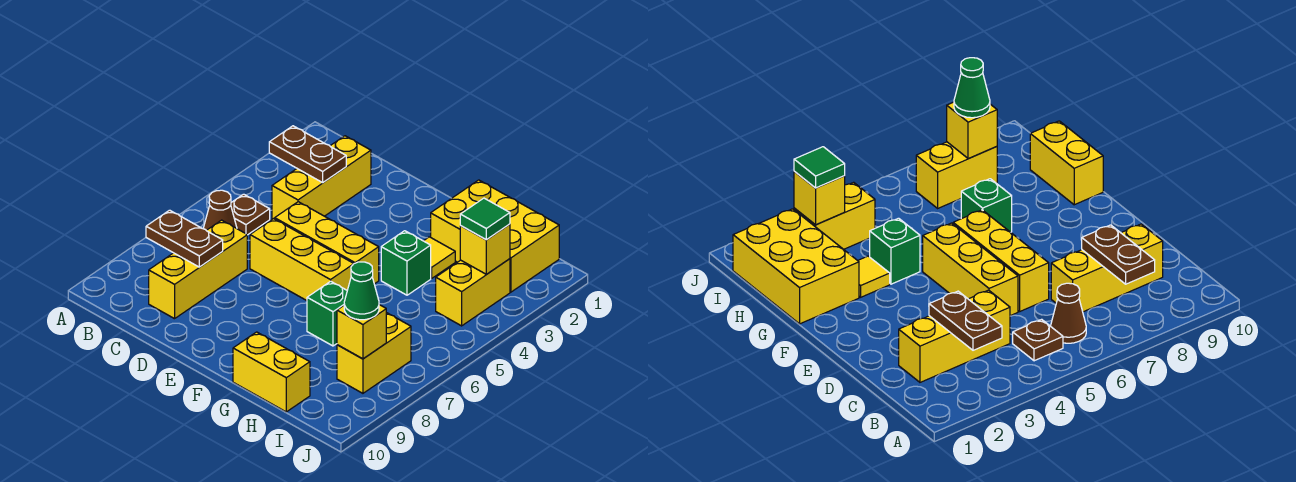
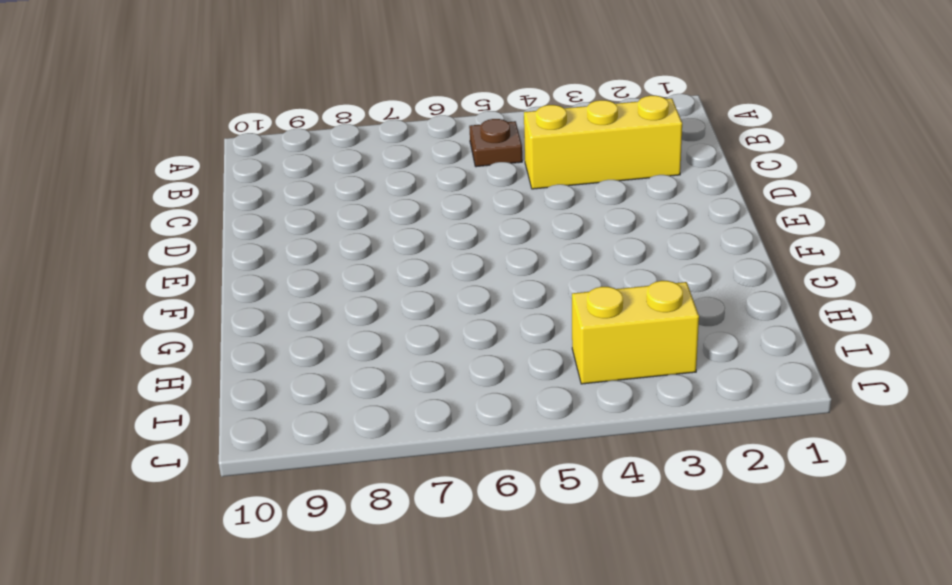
none -> brown 1x1 cone [203,190,237,230]
none -> yellow 1x3 brick [149,220,247,319]
none -> yellow 1x3 brick [275,202,379,284]

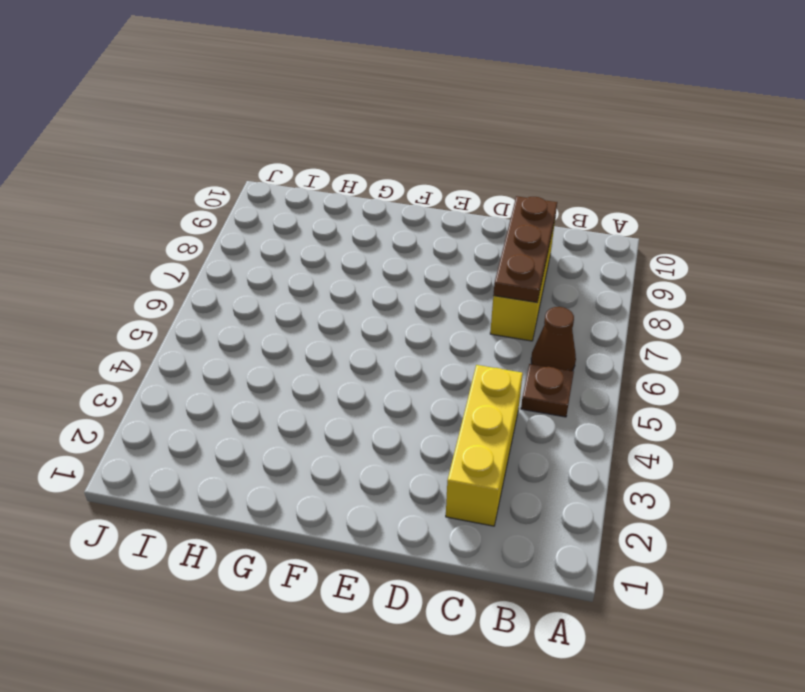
brown 1x3 plate [493,196,557,302] -> brown 1x2 plate [146,210,223,267]
none -> yellow 1x3 brick [275,202,379,284]
none -> yellow 1x3 brick [250,219,354,301]
none -> yellow 2x3 brick [431,180,559,292]

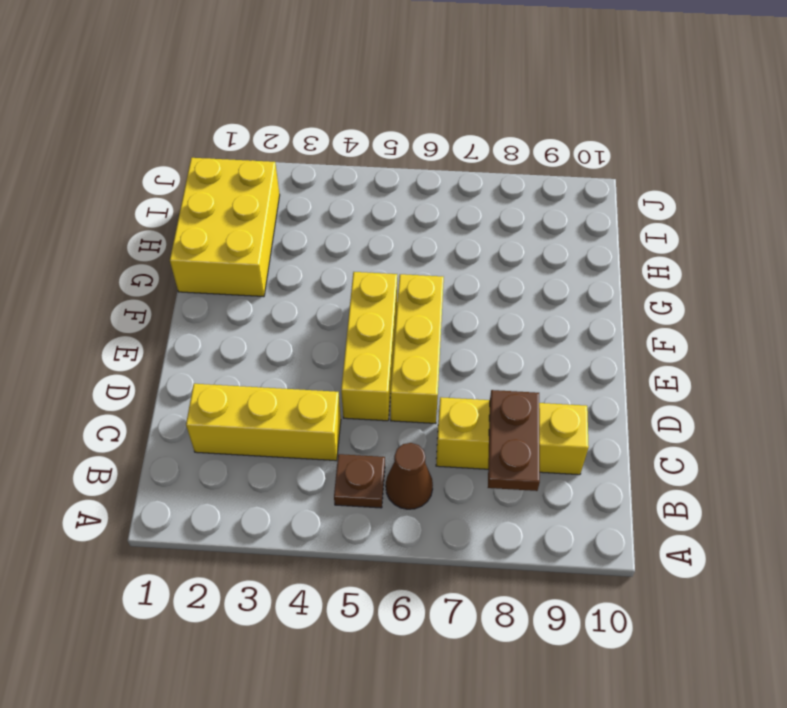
none -> yellow 1x1 tile [424,237,455,278]
none -> green 1x1 brick [381,231,431,295]
none -> green 1x1 brick [307,281,347,346]

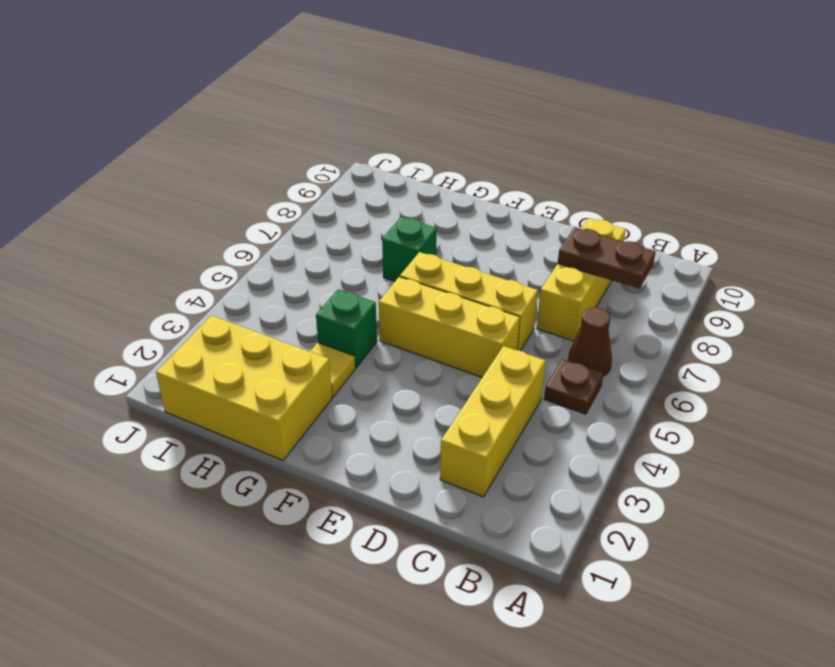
none -> yellow 1x2 brick [233,332,310,412]
none -> yellow 1x2 brick [436,259,510,326]
none -> yellow 1x2 brick [337,313,411,393]

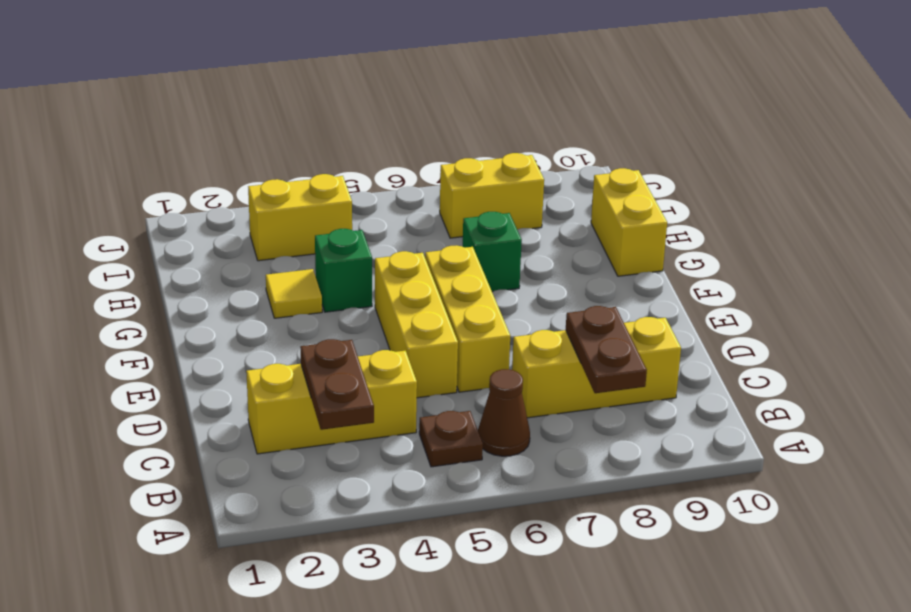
none -> yellow 2x3 brick [431,180,559,292]
none -> yellow 1x1 brick [460,224,510,274]
none -> yellow 1x1 brick [337,305,386,359]

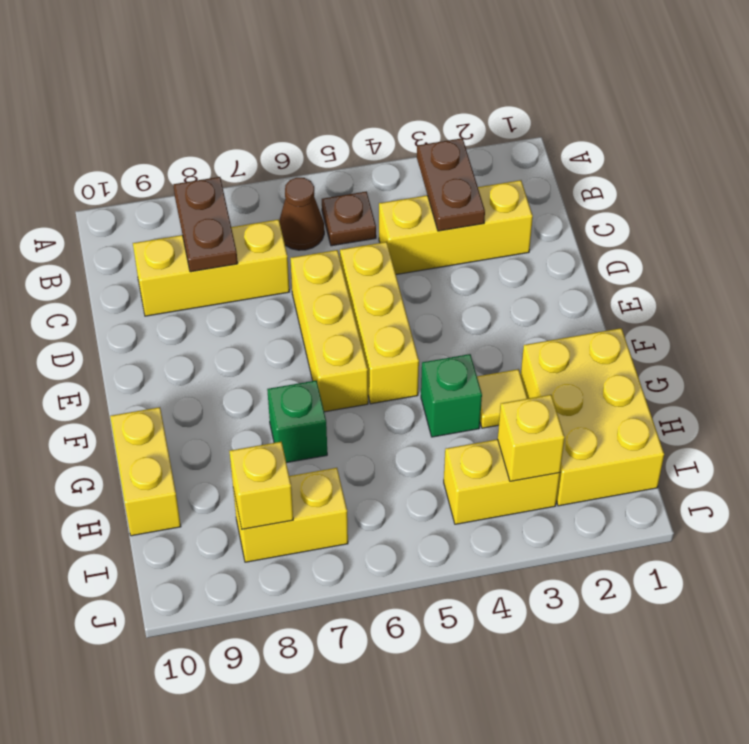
none -> green 1x1 tile [460,198,510,240]
none -> green 1x1 cone [344,262,379,320]

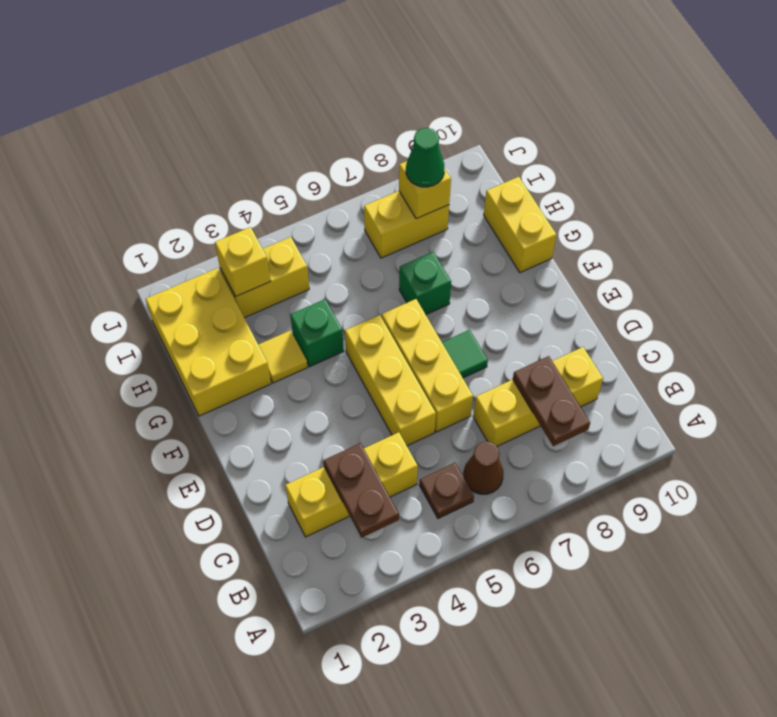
green 1x1 tile [442,330,488,378] -> green 1x1 tile moved to [460,198,510,240]

